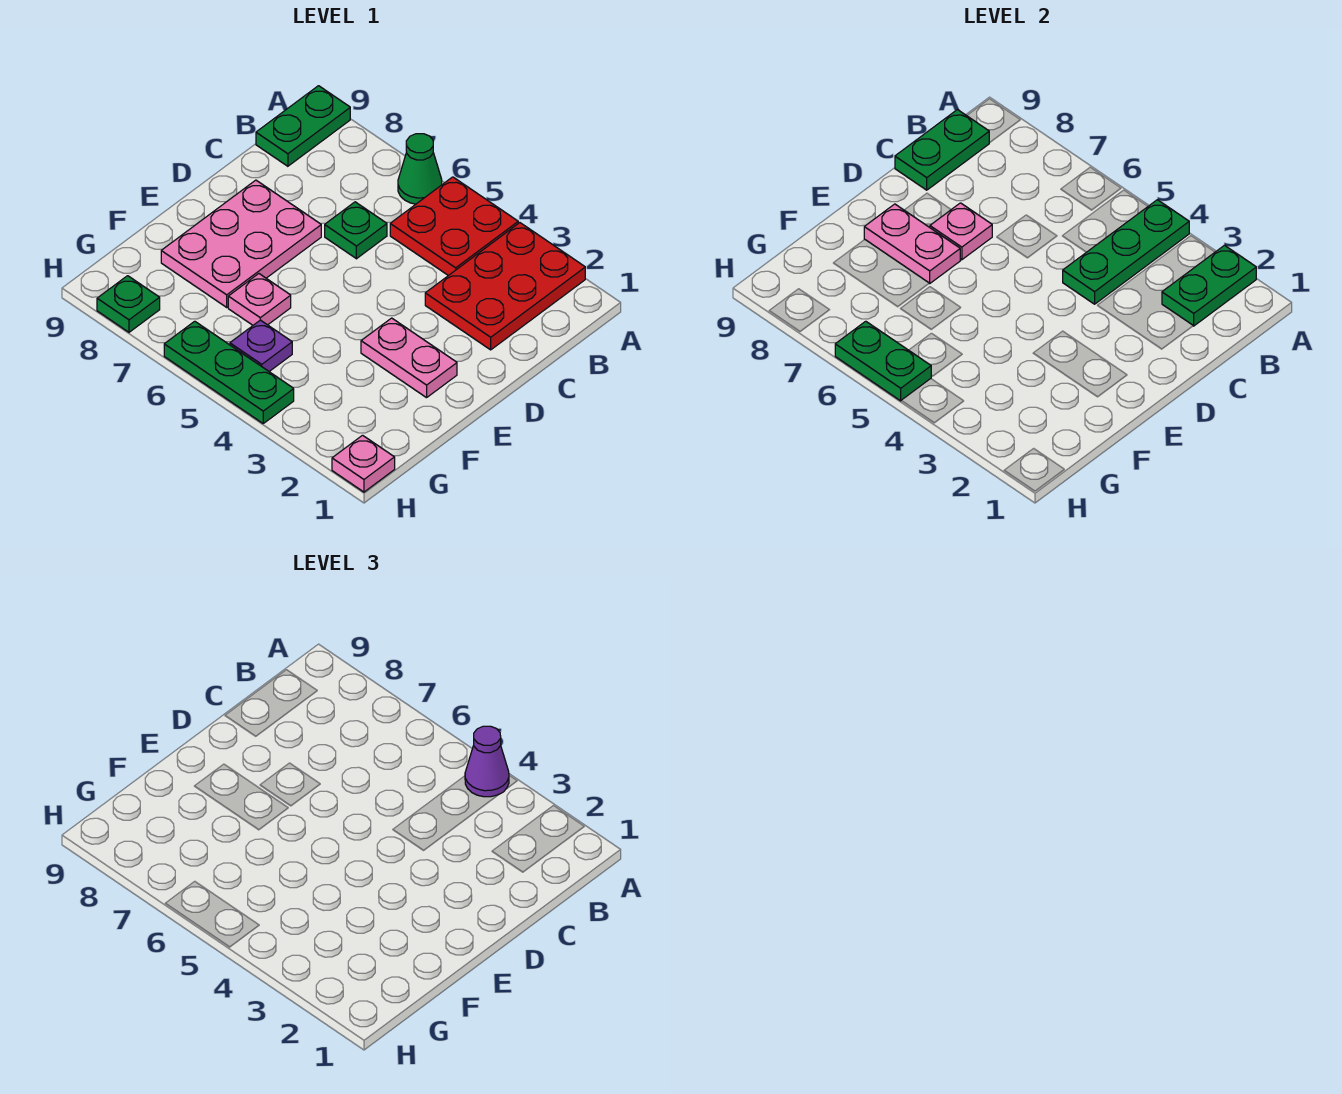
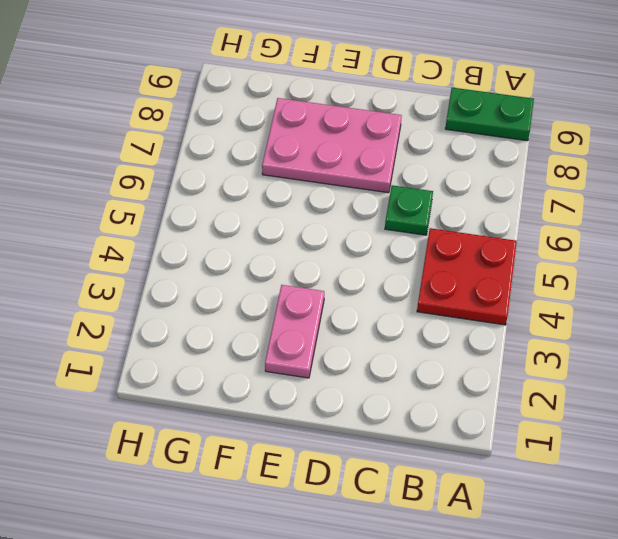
none -> red 2x3 plate [425,223,585,350]
none -> green 1x1 cone [398,134,442,204]
none -> pink 1x1 plate [228,274,291,325]

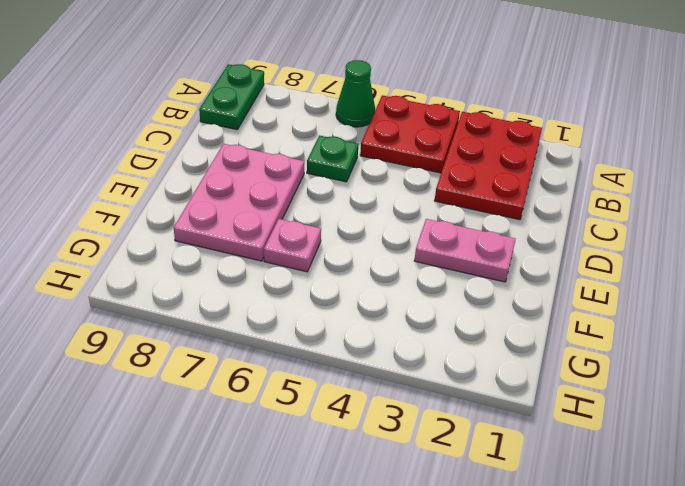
none -> purple 1x1 plate [230,320,292,371]
none -> pink 1x1 plate [332,435,395,492]
none -> green 1x3 plate [164,321,294,423]

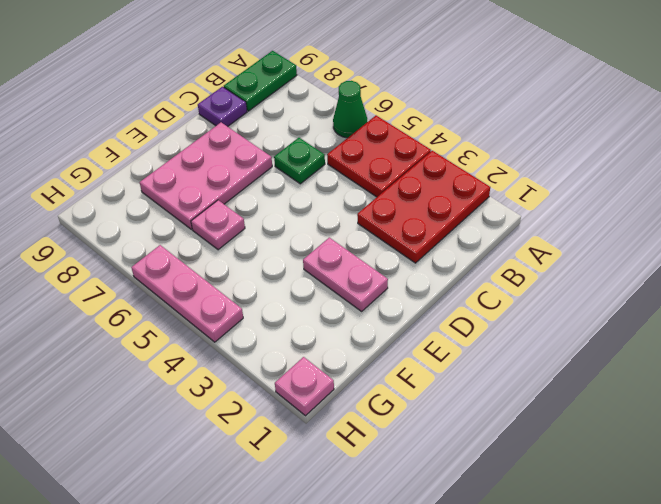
purple 1x1 plate [198,87,247,127] -> purple 1x1 plate moved to [230,320,292,371]
pink 1x3 plate [131,245,243,342] -> green 1x3 plate [164,321,294,423]
none -> green 1x1 plate [97,276,160,332]
none -> green 1x2 plate [1162,245,1256,326]
none -> green 1x3 plate [1063,200,1189,304]

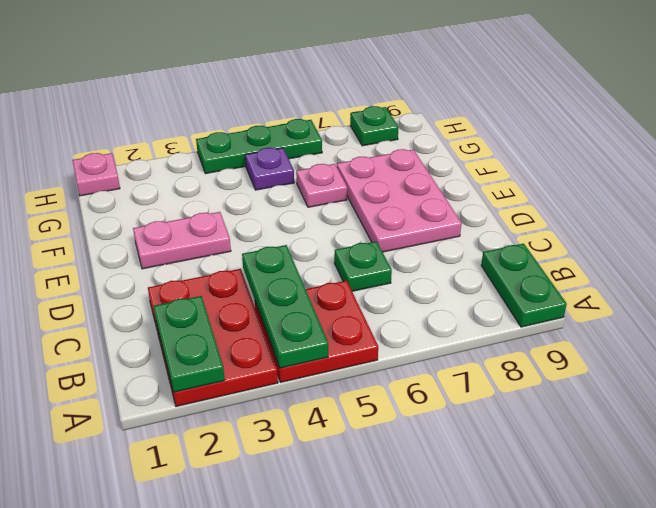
none -> green 1x1 cone [398,134,442,204]
none -> green 1x2 plate [895,110,989,190]
none -> pink 1x1 plate [930,203,992,260]

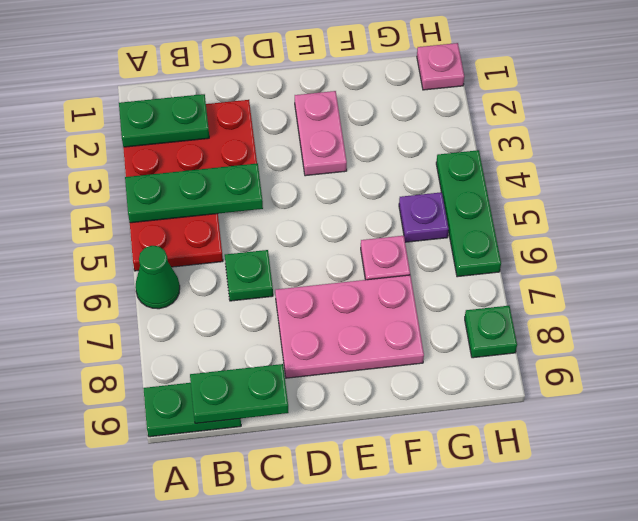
none -> pink 1x1 plate [930,203,992,260]
none -> pink 1x2 plate [864,204,960,283]
none -> green 1x2 plate [835,321,932,401]

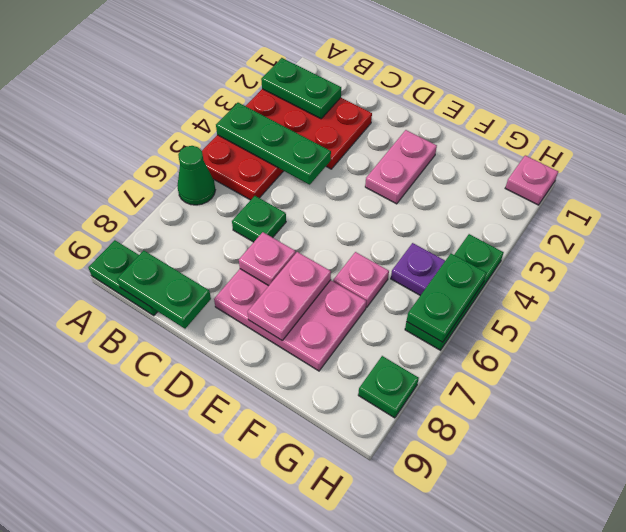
none -> purple 1x1 cone [465,726,509,797]

